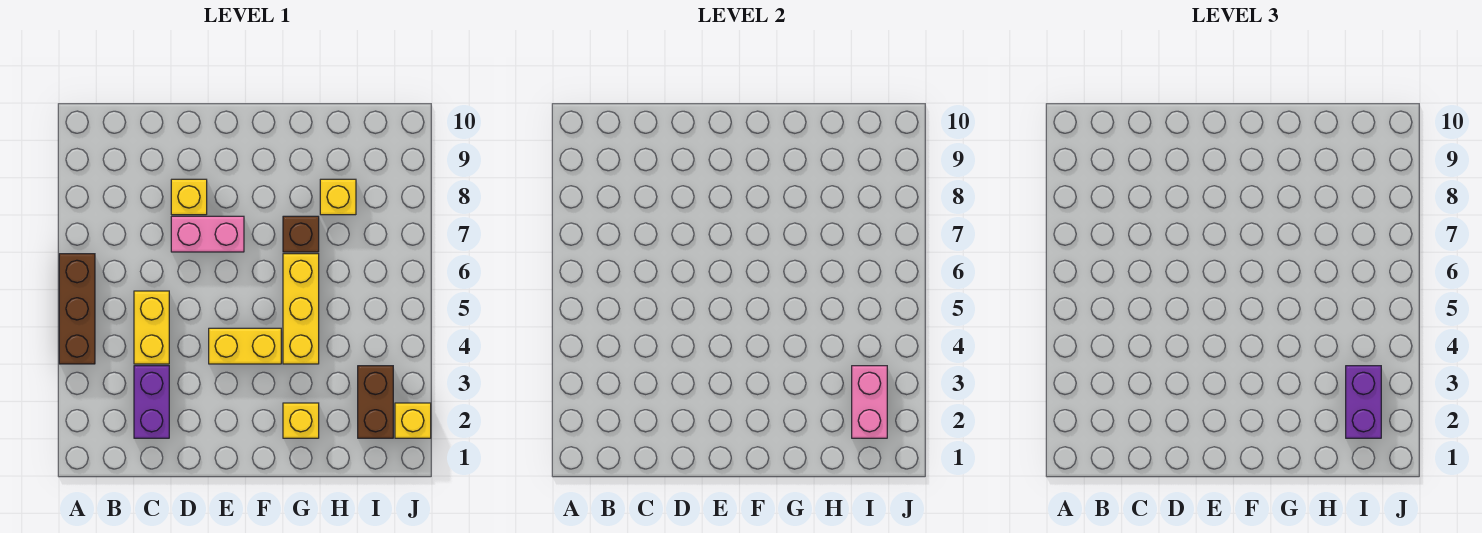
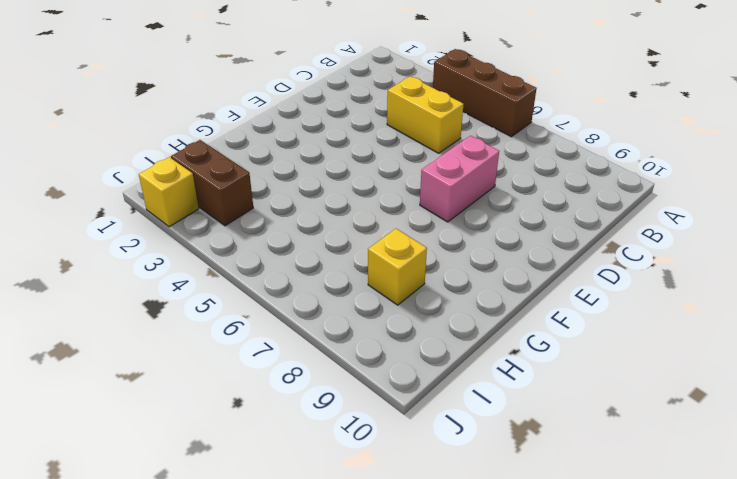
none -> purple 1x2 brick [134,366,169,438]
none -> yellow 1x1 brick [171,179,207,215]
none -> yellow 1x2 brick [209,328,281,364]

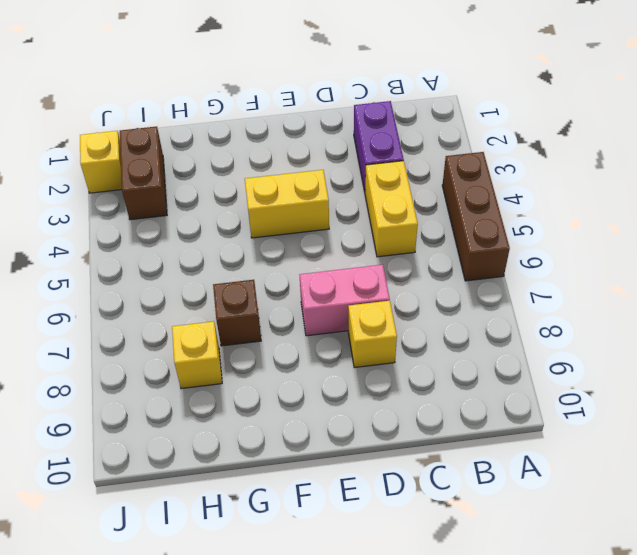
none -> yellow 1x1 brick [283,403,319,438]
none -> yellow 1x3 brick [283,254,319,364]
none -> pink 1x2 brick [852,366,887,438]

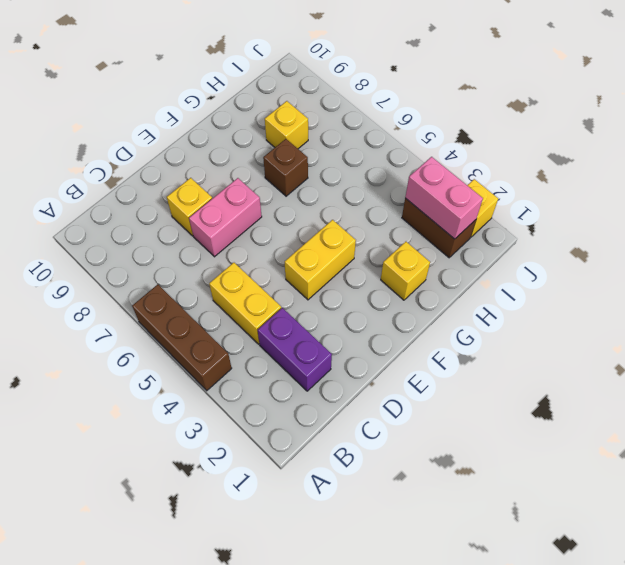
none -> yellow 1x3 brick [283,254,319,364]
none -> purple 1x2 brick [1346,366,1381,438]

